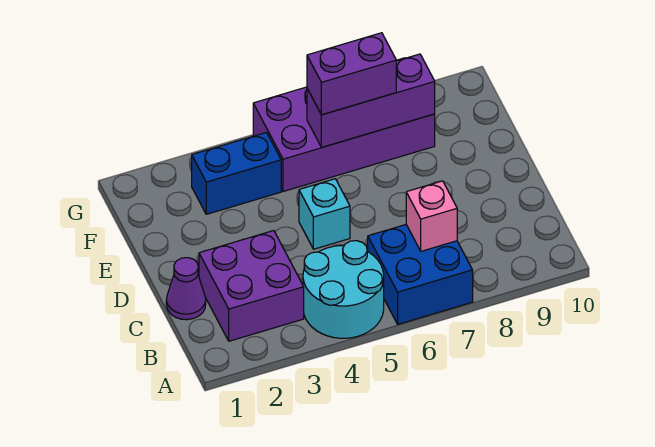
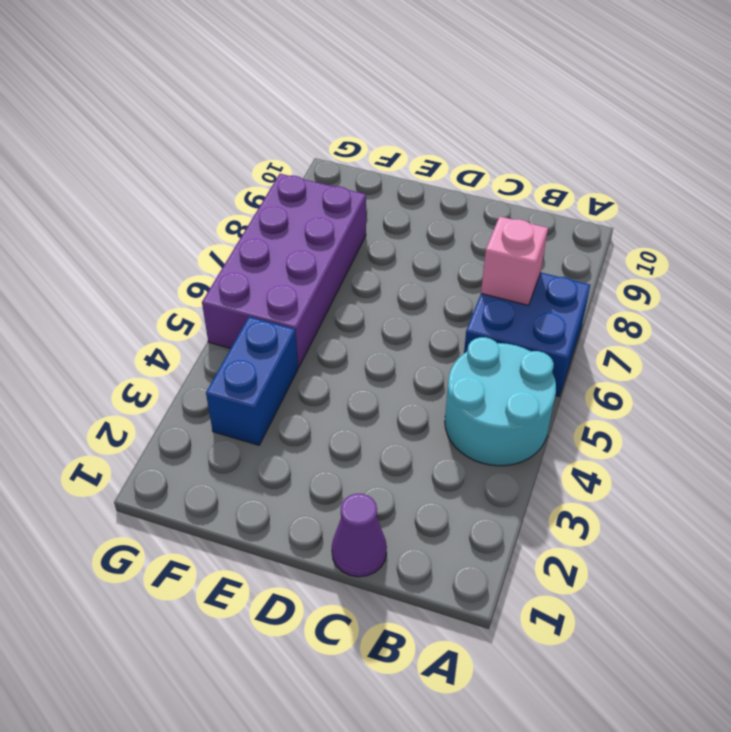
none -> purple 2x2 brick [199,231,304,341]
none -> cyan 1x1 brick [299,179,350,249]

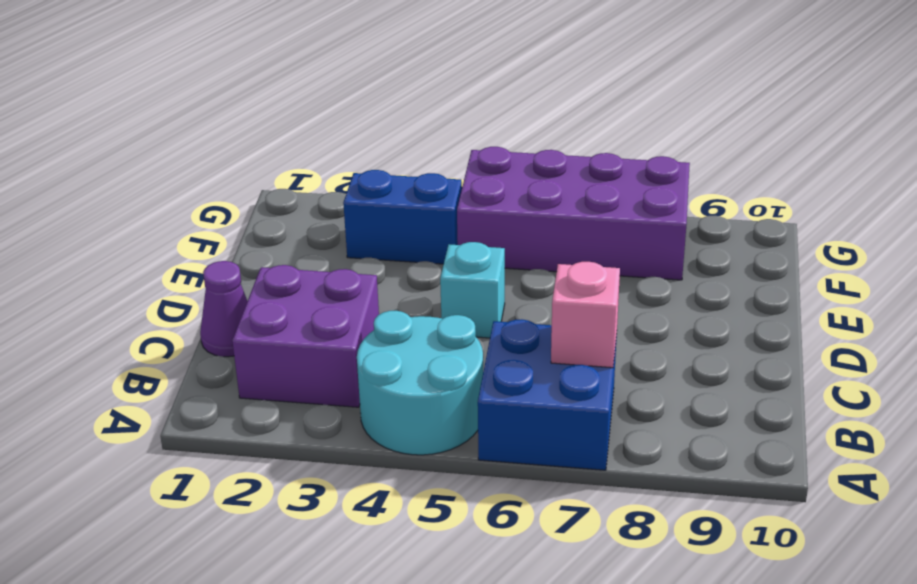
none -> purple 1x3 brick [307,54,435,147]
none -> purple 1x2 brick [307,33,396,115]

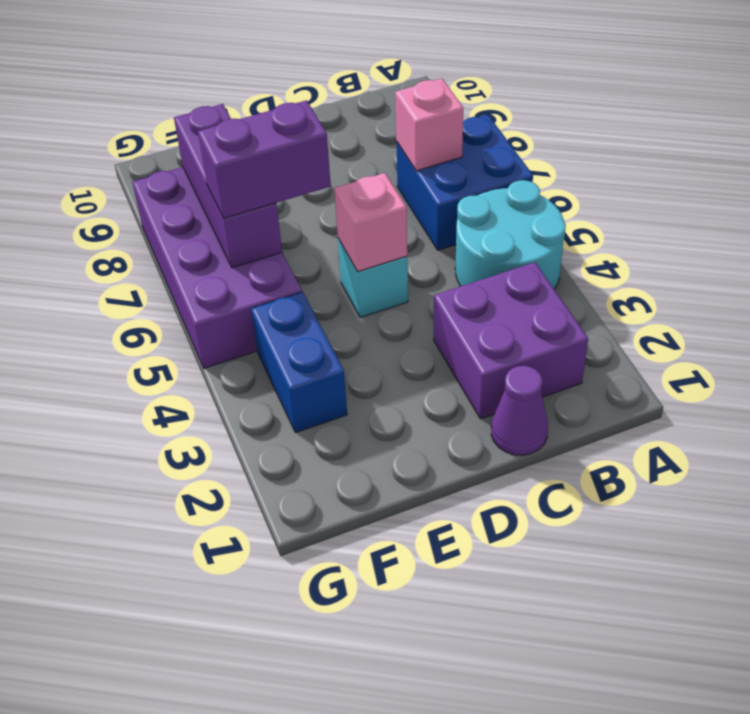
pink 1x1 brick [334,173,407,272] -> none
purple 1x2 brick [198,100,331,218] -> purple 1x2 brick turned to [307,33,396,115]

